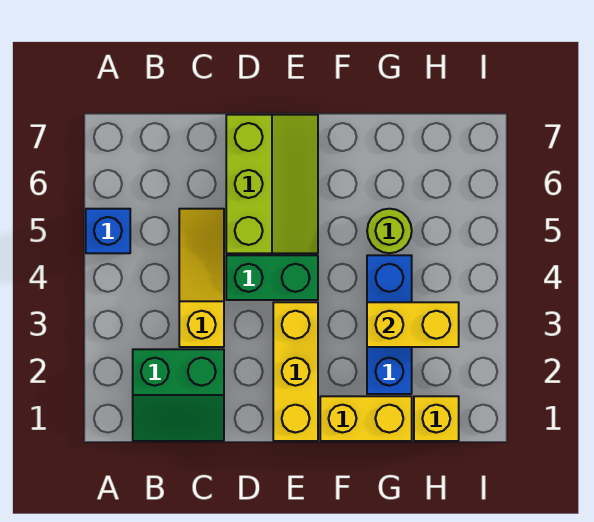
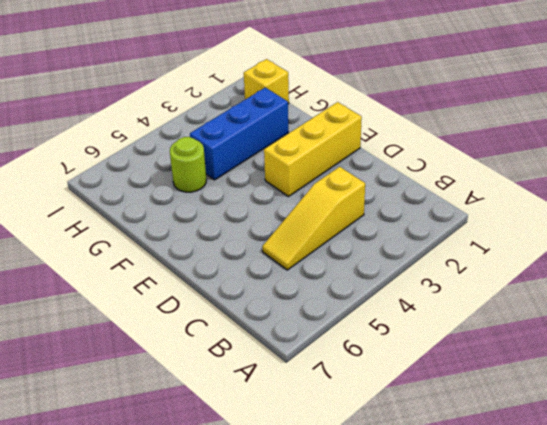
none -> blue 1x1 brick [86,209,130,253]
none -> green 2x2 slope [133,349,224,441]

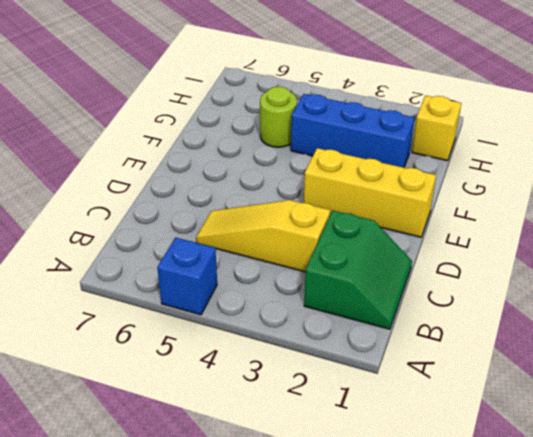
none -> green 1x2 brick [226,255,318,300]
none -> lime 2x3 slope [226,115,318,253]

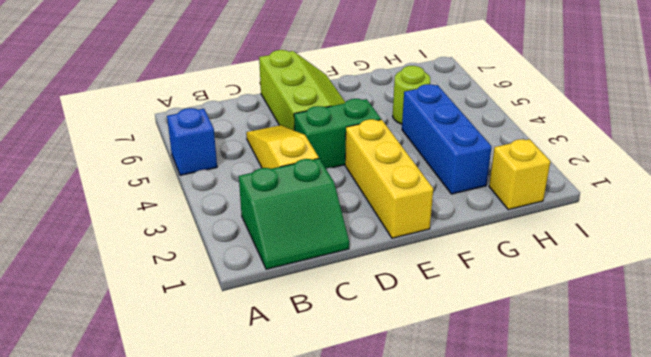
none -> yellow 1x2 brick [320,396,412,441]
none -> yellow 1x2 brick [367,302,459,347]

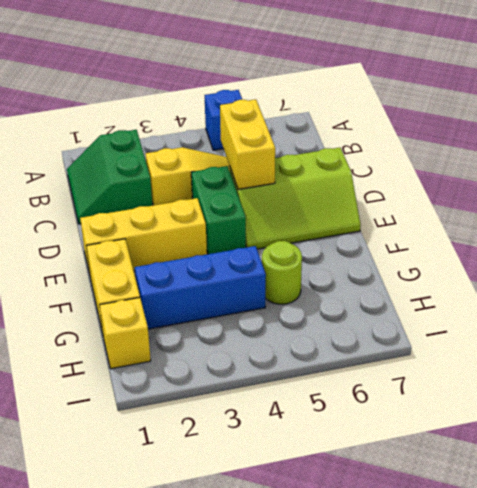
yellow 1x2 brick [220,99,275,189] -> yellow 1x2 brick moved to [367,302,459,347]

